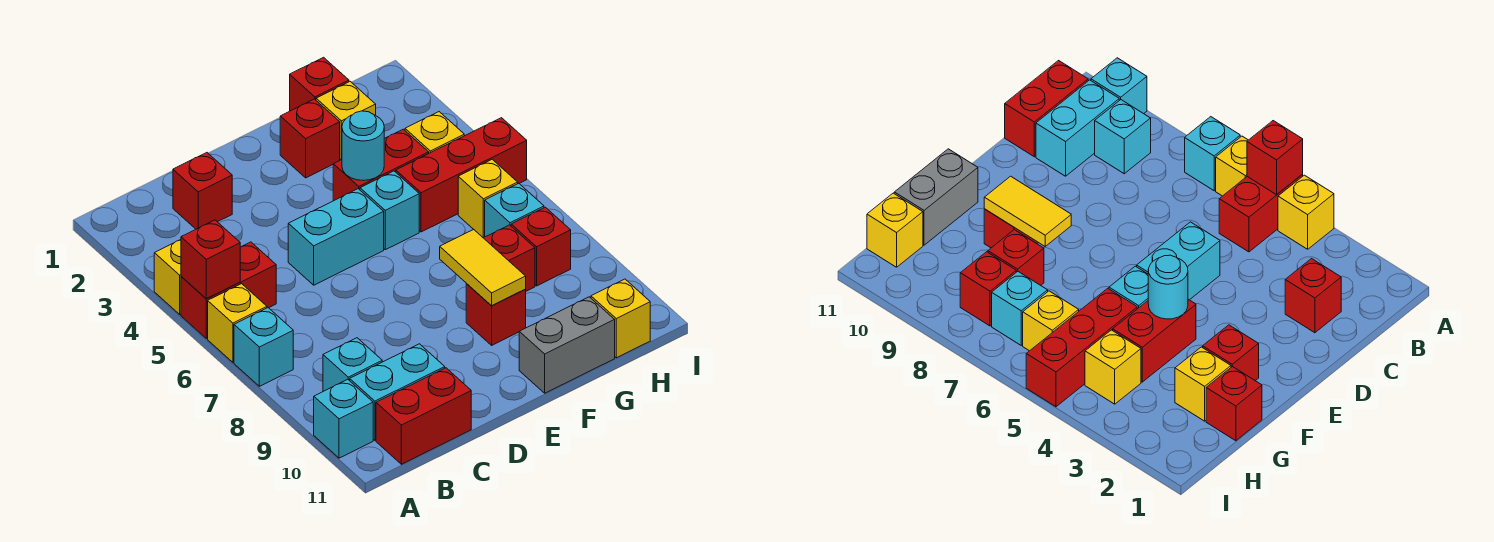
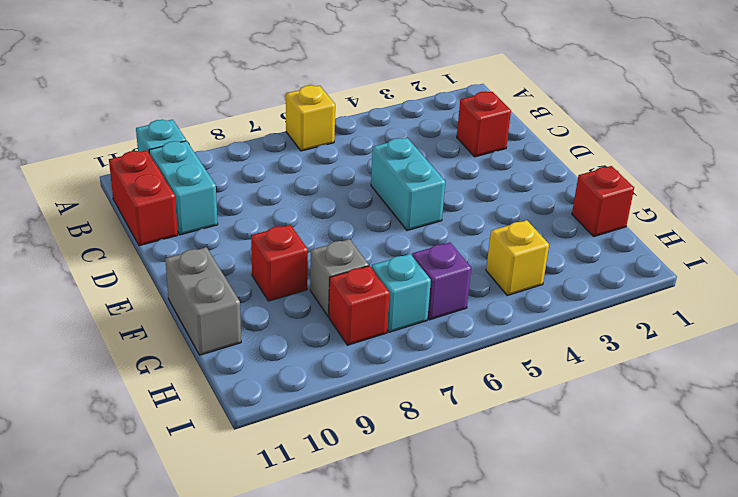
grey 1x1 brick [310,239,369,317] -> red 1x1 brick [484,225,535,291]
purple 1x1 brick [412,243,471,320] -> yellow 1x1 brick [458,159,518,238]
none -> yellow 1x1 brick [154,240,181,314]
none -> red 1x2 brick [181,242,276,338]
none -> cyan 1x1 brick [234,308,293,386]

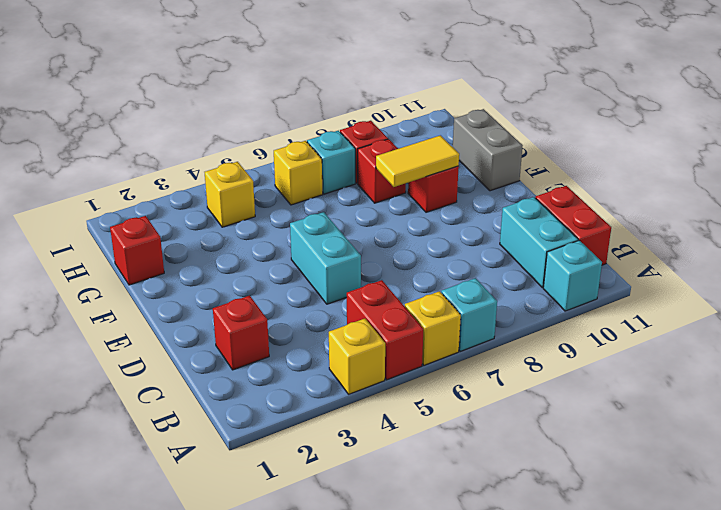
none -> cyan 1x1 brick [323,338,382,391]
none -> red 1x1 brick [280,99,340,178]
none -> red 1x2 brick [333,129,429,201]

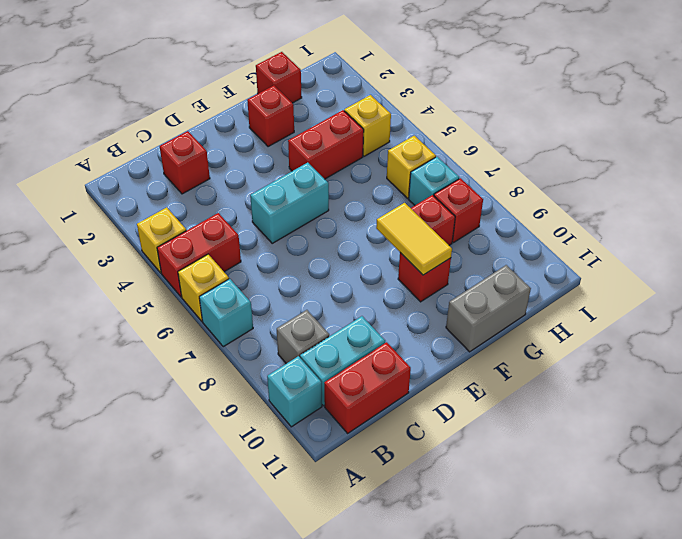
grey 1x1 brick [277,310,329,364] -> cyan 1x1 brick [323,338,382,391]
none -> cyan 1x1 brick [360,171,419,250]
none -> yellow 1x1 brick [316,82,376,160]
none -> red 1x3 brick [396,118,527,232]

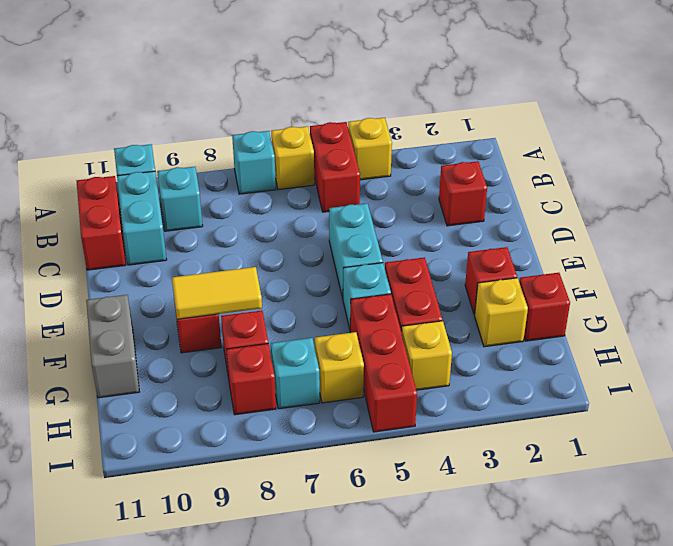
none -> yellow 1x1 brick [591,279,650,358]
none -> red 1x1 brick [181,220,240,299]
none -> cyan 1x1 round brick [342,111,384,181]

